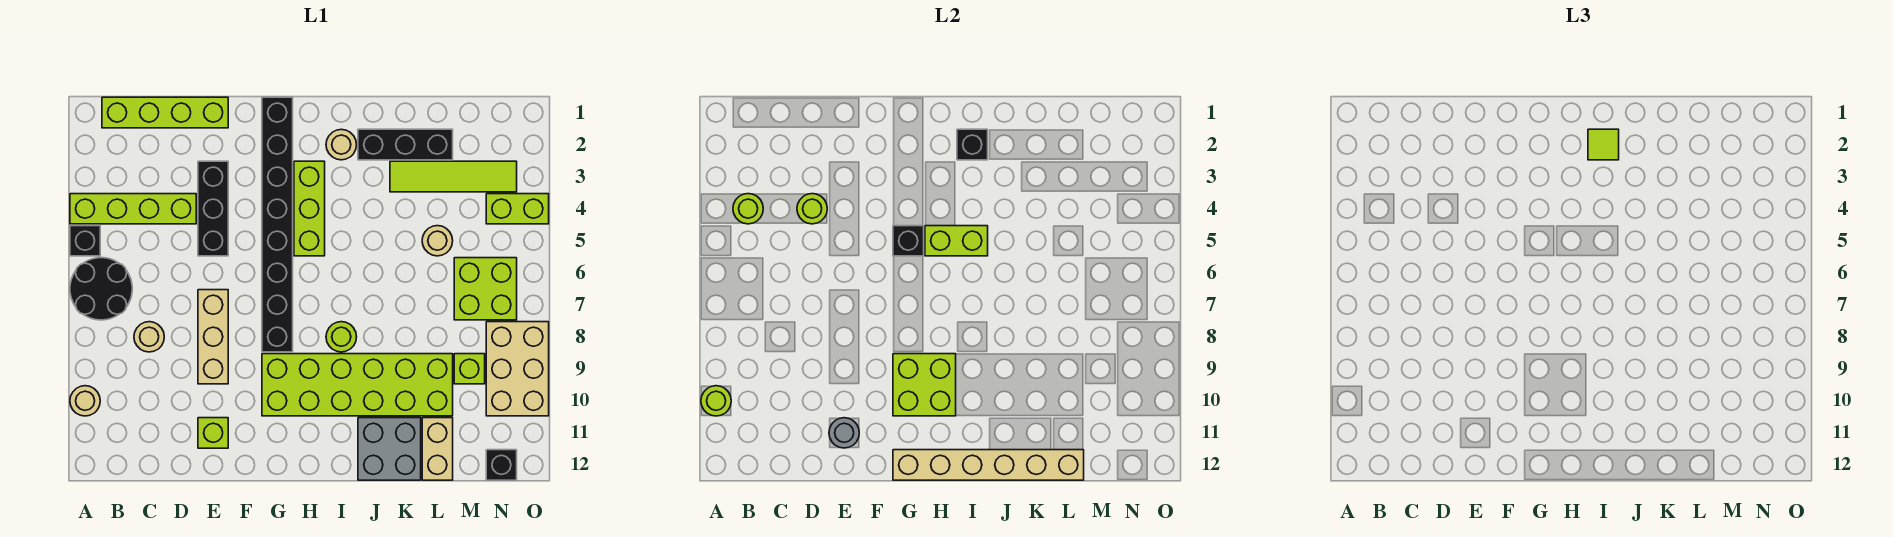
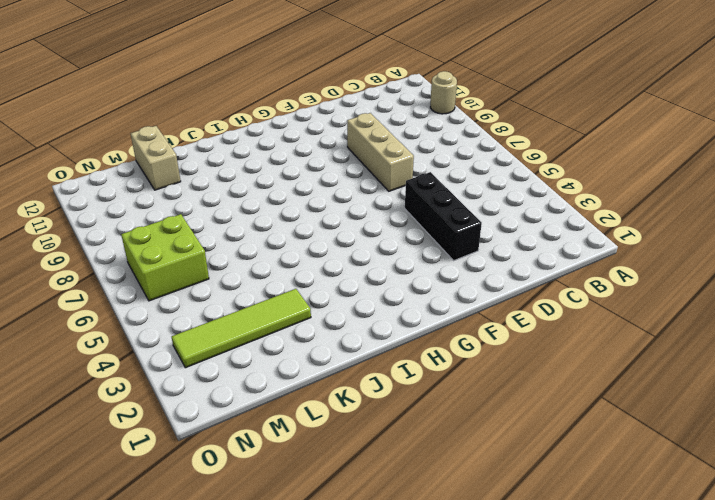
none -> lime 1x4 brick [70,194,196,224]
none -> black 1x1 brick [70,226,100,256]
none -> black 2x2 round brick [70,258,132,320]
none -> lime 1x4 brick [102,97,228,128]

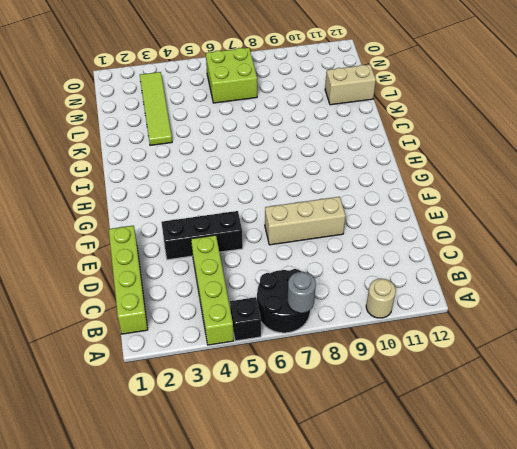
grey 1x1 round brick [288,272,316,313] -> grey 1x1 round brick moved to [829,418,859,448]
none -> tan 1x1 round brick [134,322,164,352]
none -> lime 1x1 brick [198,418,228,448]
none -> black 1x8 brick [262,97,293,352]
none -> lime 2x6 brick [262,354,453,416]

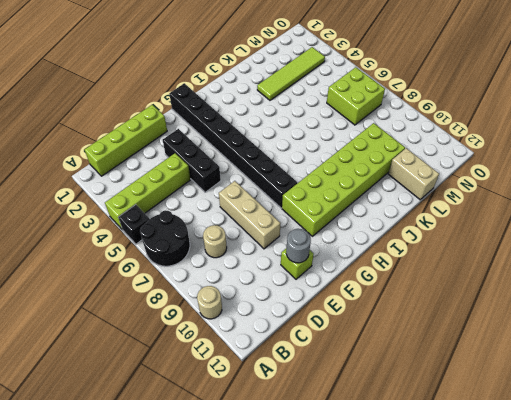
none -> lime 1x3 brick [294,161,325,256]
none -> tan 1x1 round brick [326,129,357,160]
none -> lime 1x1 round brick [326,322,357,352]
none -> black 1x3 brick [358,129,453,160]

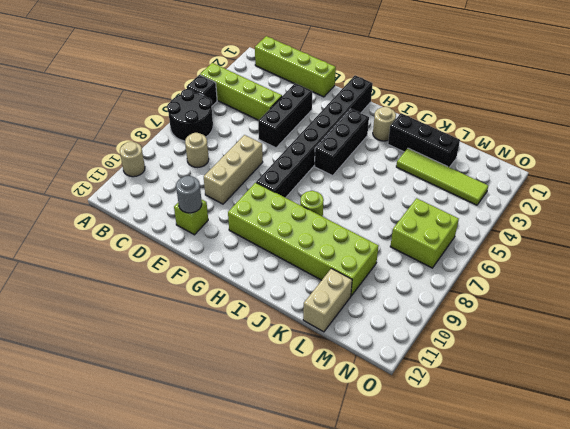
black 1x3 brick [314,109,369,176] -> lime 1x3 brick [294,161,325,256]
none -> grey 2x2 brick [358,418,421,480]
none -> tan 1x1 round brick [422,226,453,256]
none -> lime 1x1 brick [454,354,485,384]
none -> lime 1x2 brick [486,194,549,224]

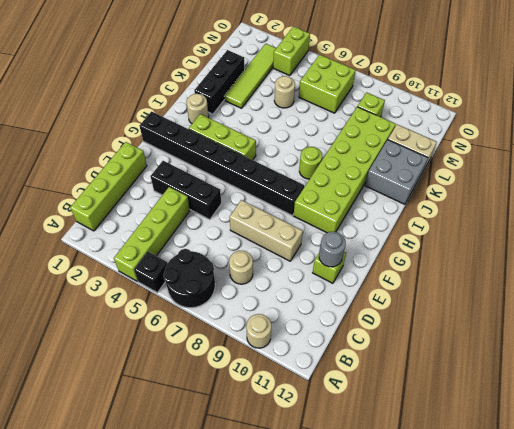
none -> tan 2x3 brick [486,322,549,416]
none -> black 1x1 brick [486,450,517,480]
none -> lime 1x1 round brick [701,386,731,416]
none -> lime 1x1 round brick [733,194,763,224]

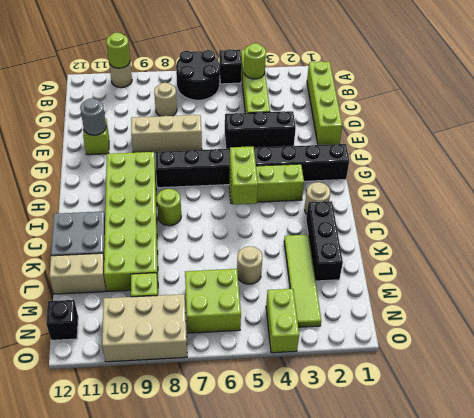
none -> lime 1x1 round brick [797,194,827,224]
none -> black 1x1 brick [893,226,924,256]
none -> lime 2x2 brick [893,354,956,416]
none -> tan 1x6 brick [893,450,1084,480]

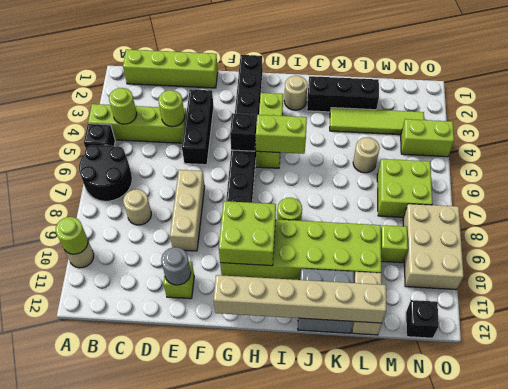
none -> black 1x1 brick [957,129,988,160]
none -> lime 1x1 tile [1588,129,1619,160]

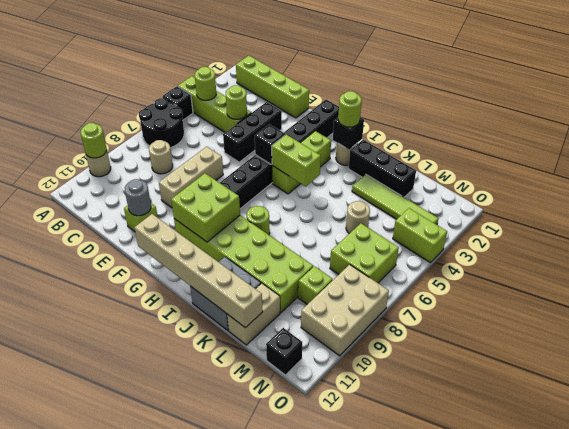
lime 1x1 round brick [338,91,362,127] -> lime 1x1 tile [1588,129,1619,160]

